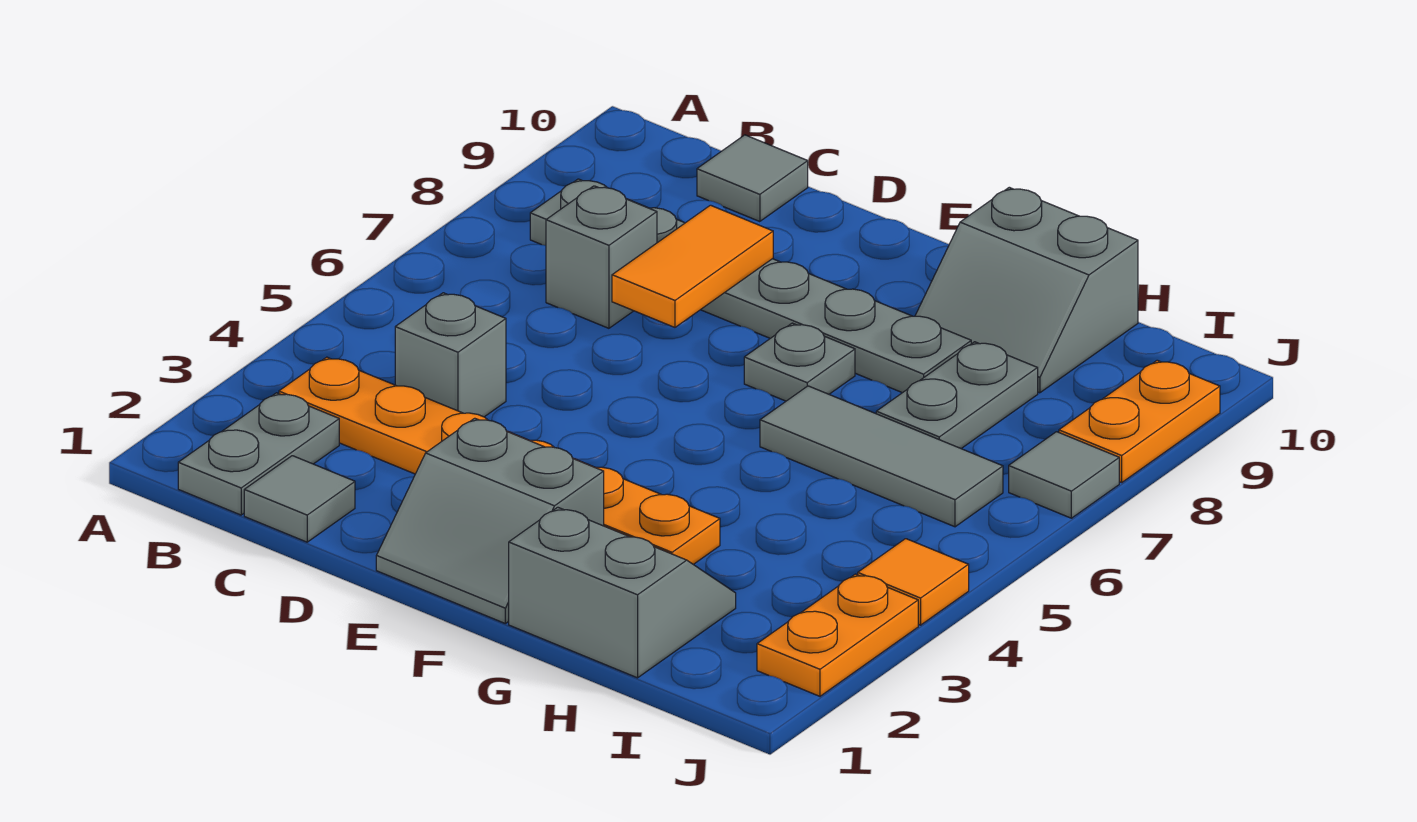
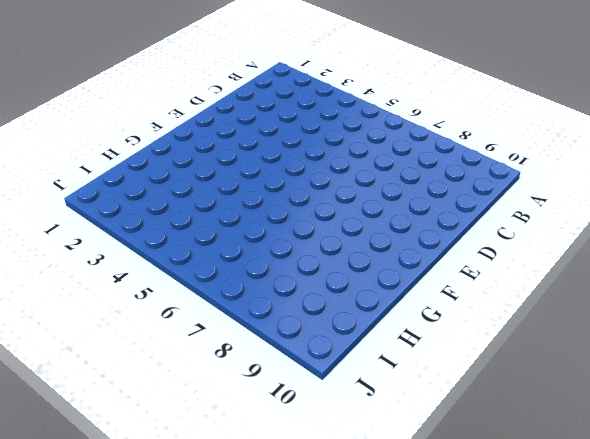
none -> grey 1x2 plate [178,393,339,515]
none -> orange 1x6 plate [279,357,720,564]
none -> grey 1x6 plate [530,179,971,393]

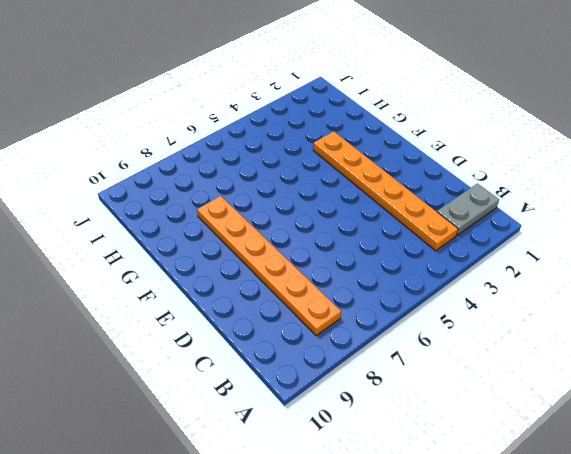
orange 1x6 plate [197,196,341,336] -> grey 1x6 plate [530,179,971,393]
none -> grey 1x1 tile [244,456,355,542]
none -> grey 1x1 brick [395,293,506,417]
none -> grey 1x1 brick [546,186,657,328]

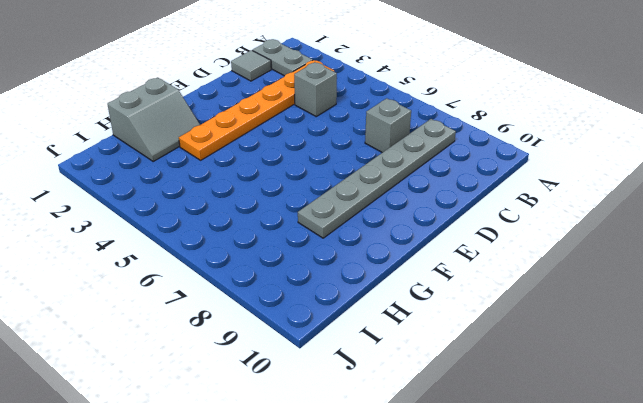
none -> grey 1x1 tile [697,135,808,222]
none -> grey 2x2 slope [376,418,604,623]
none -> grey 1x1 plate [744,323,855,401]

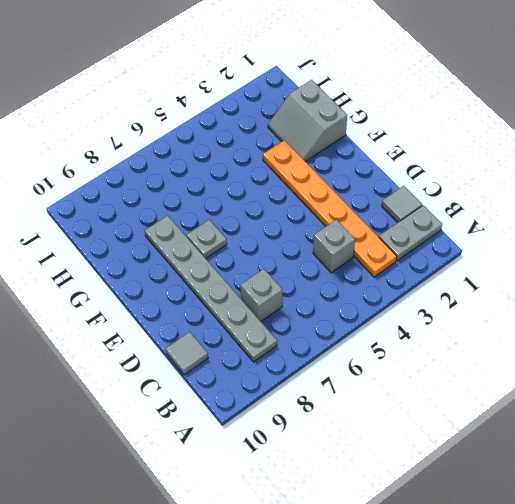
none -> grey 2x2 slope [376,418,604,623]
none -> grey 1x3 tile [760,386,1003,527]
none -> grey 2x2 slope [915,187,1138,393]

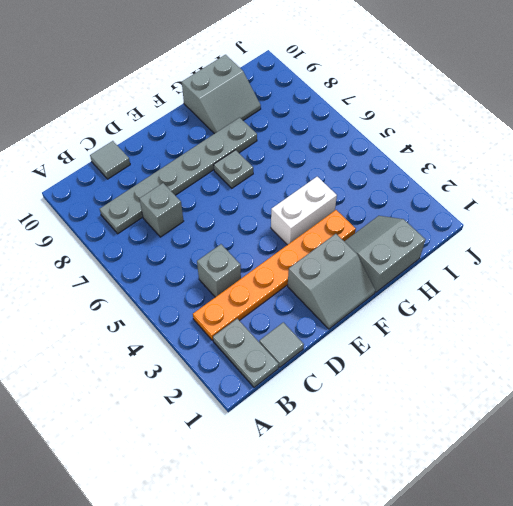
white 1x2 brick [271,177,337,245] -> none
none -> grey 1x3 tile [760,386,1003,527]
none -> grey 1x2 plate [876,342,1038,448]
none -> orange 1x2 plate [757,574,918,696]

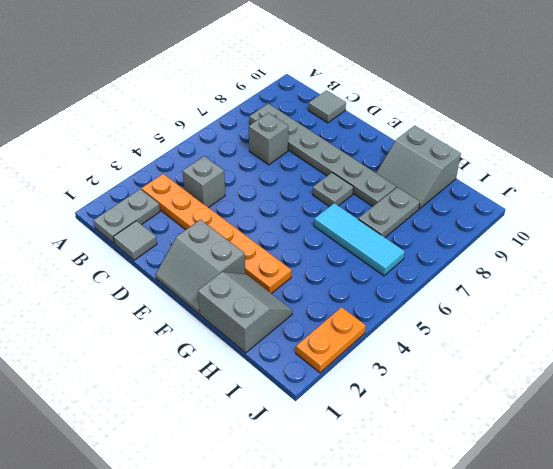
cyan 1x3 tile [314,203,405,276] -> grey 1x3 tile [760,386,1003,527]
none -> orange 1x1 tile [858,539,969,625]
none -> grey 1x1 tile [1009,432,1119,518]
none -> orange 1x2 plate [1059,360,1220,483]

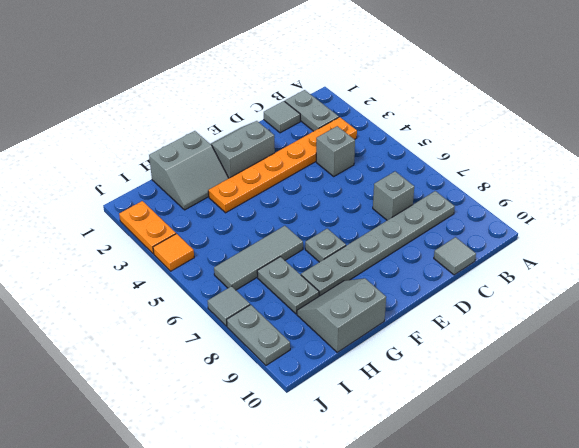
grey 1x2 plate [227,305,290,365] -> orange 1x2 plate [1059,360,1220,483]
none -> orange 1x2 tile [612,205,773,327]

